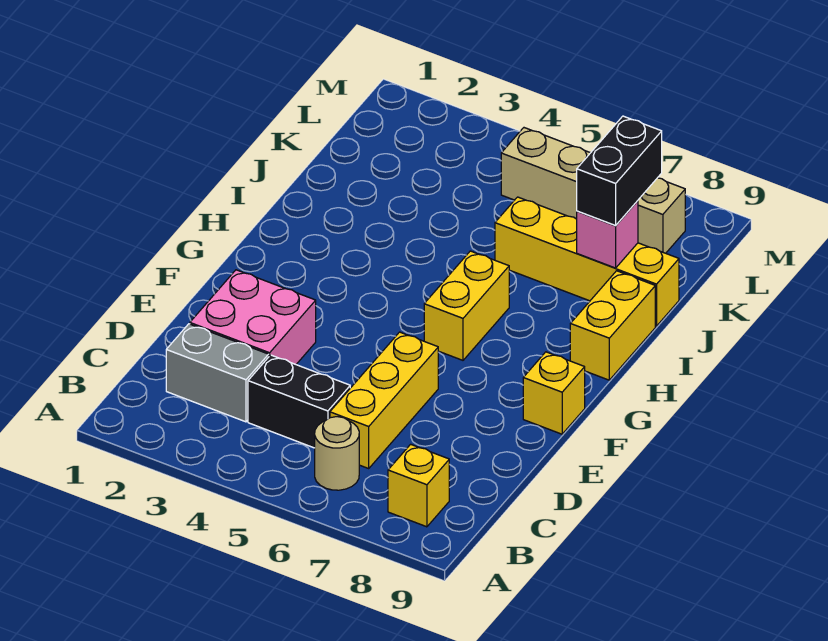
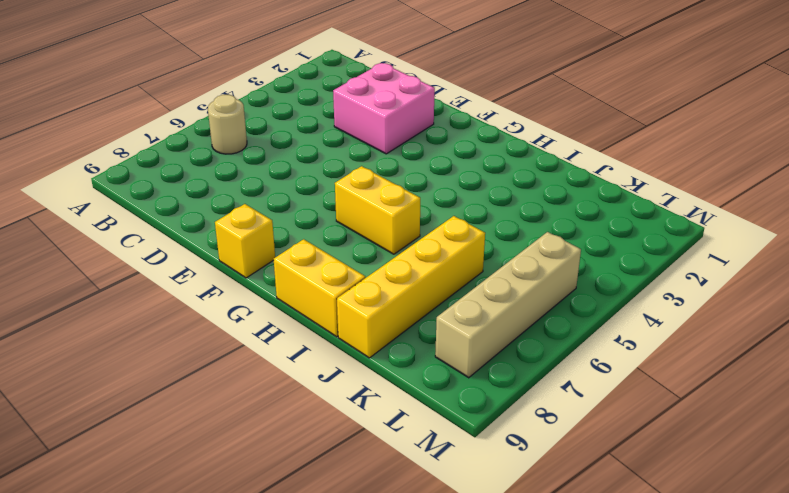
none -> yellow 1x1 brick [388,444,449,527]
none -> grey 1x2 brick [166,324,269,422]
none -> black 1x2 brick [248,355,350,448]

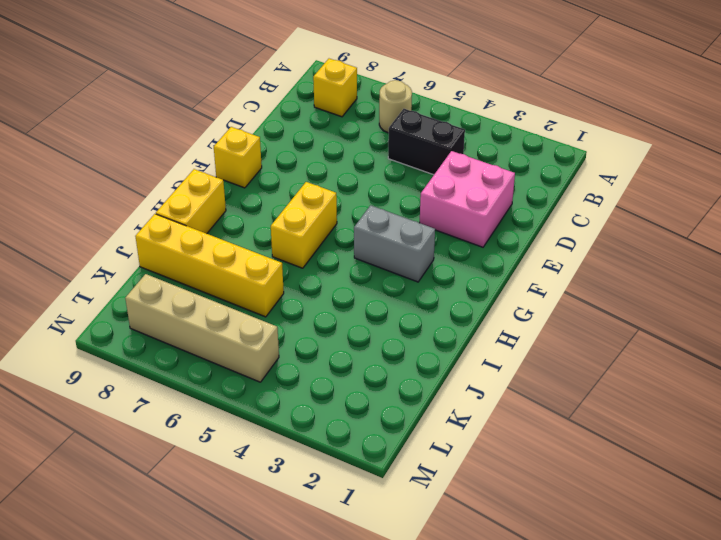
grey 1x2 brick [354,205,435,282] -> grey 1x2 brick moved to [166,324,269,422]
none -> yellow 1x3 brick [330,332,438,468]
none -> pink 1x1 brick [577,201,638,268]
none -> black 1x2 brick [577,116,662,226]

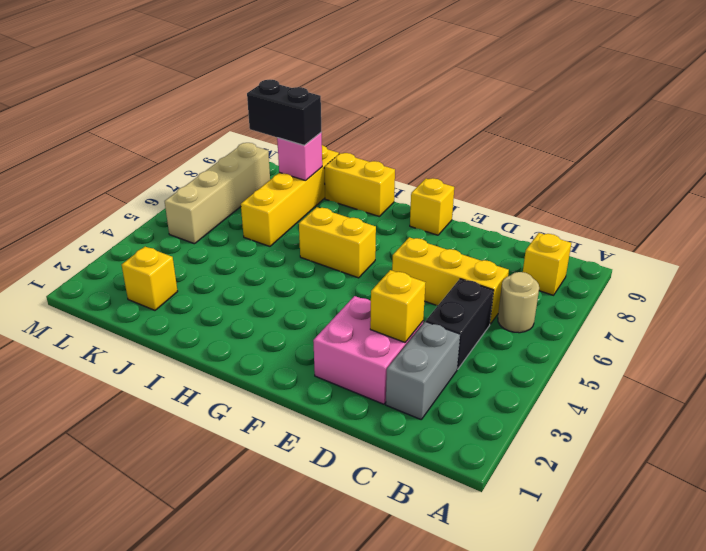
yellow 1x1 brick [370,270,425,342] -> none
yellow 1x1 brick [122,247,178,310] -> none

